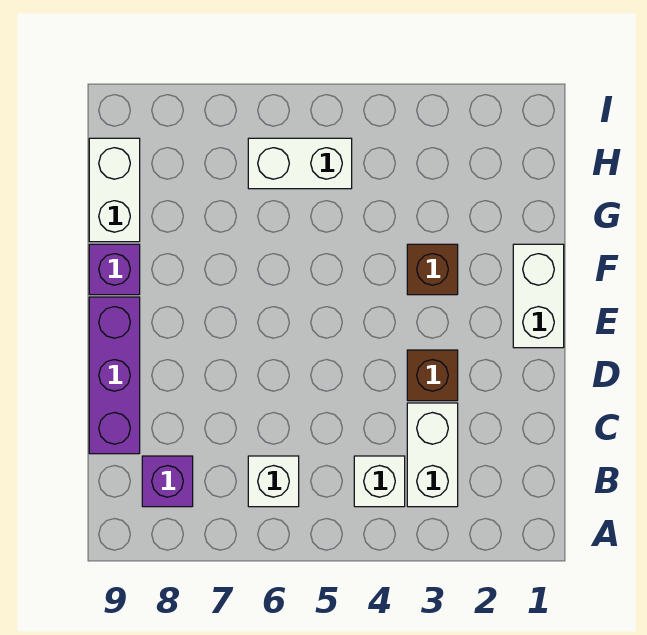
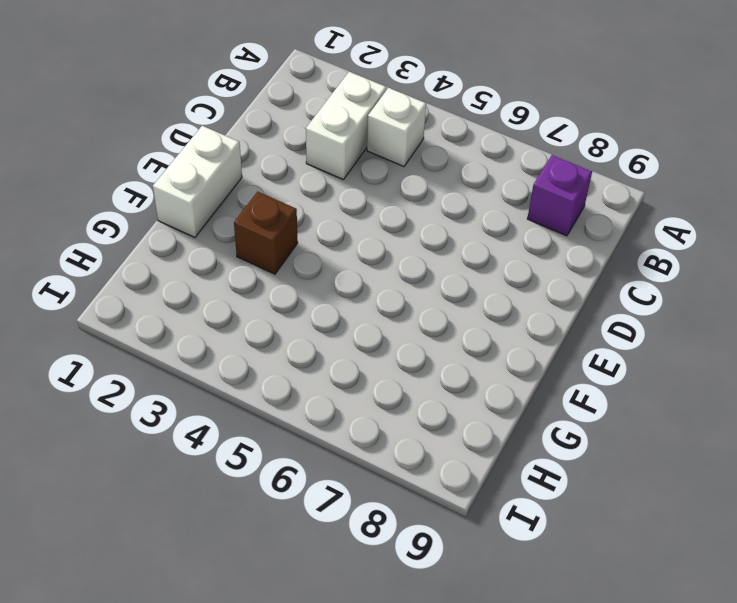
none -> white 1x1 brick [248,456,299,507]
none -> purple 1x3 brick [89,297,140,454]

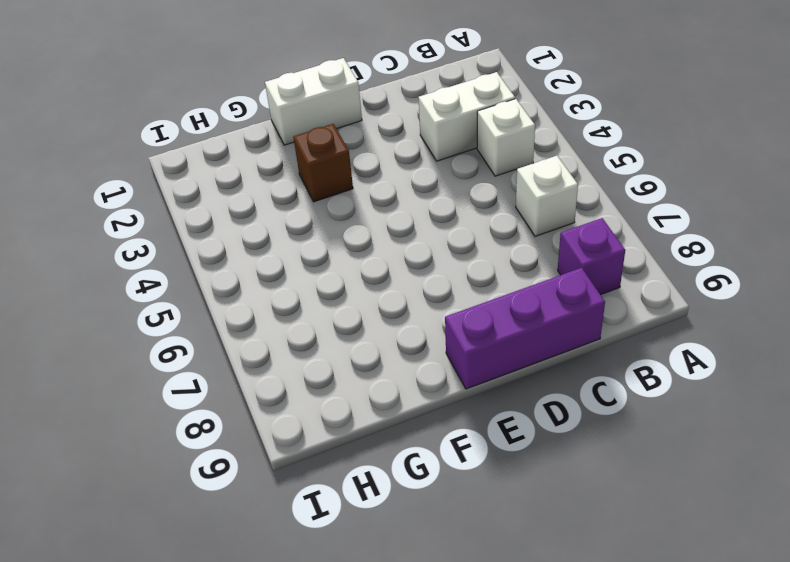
none -> brown 1x1 brick [407,350,458,401]
none -> purple 1x1 brick [89,244,140,295]

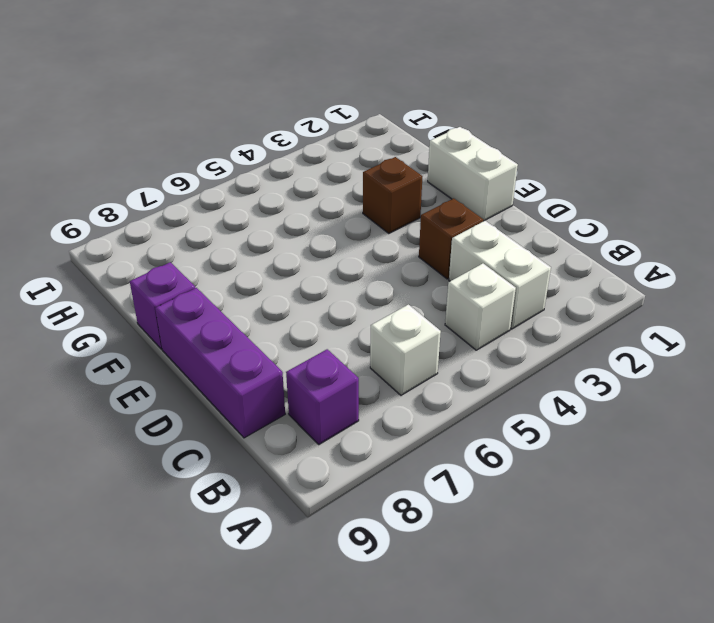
none -> white 1x2 brick [89,138,140,242]
none -> white 1x2 brick [248,138,352,189]

